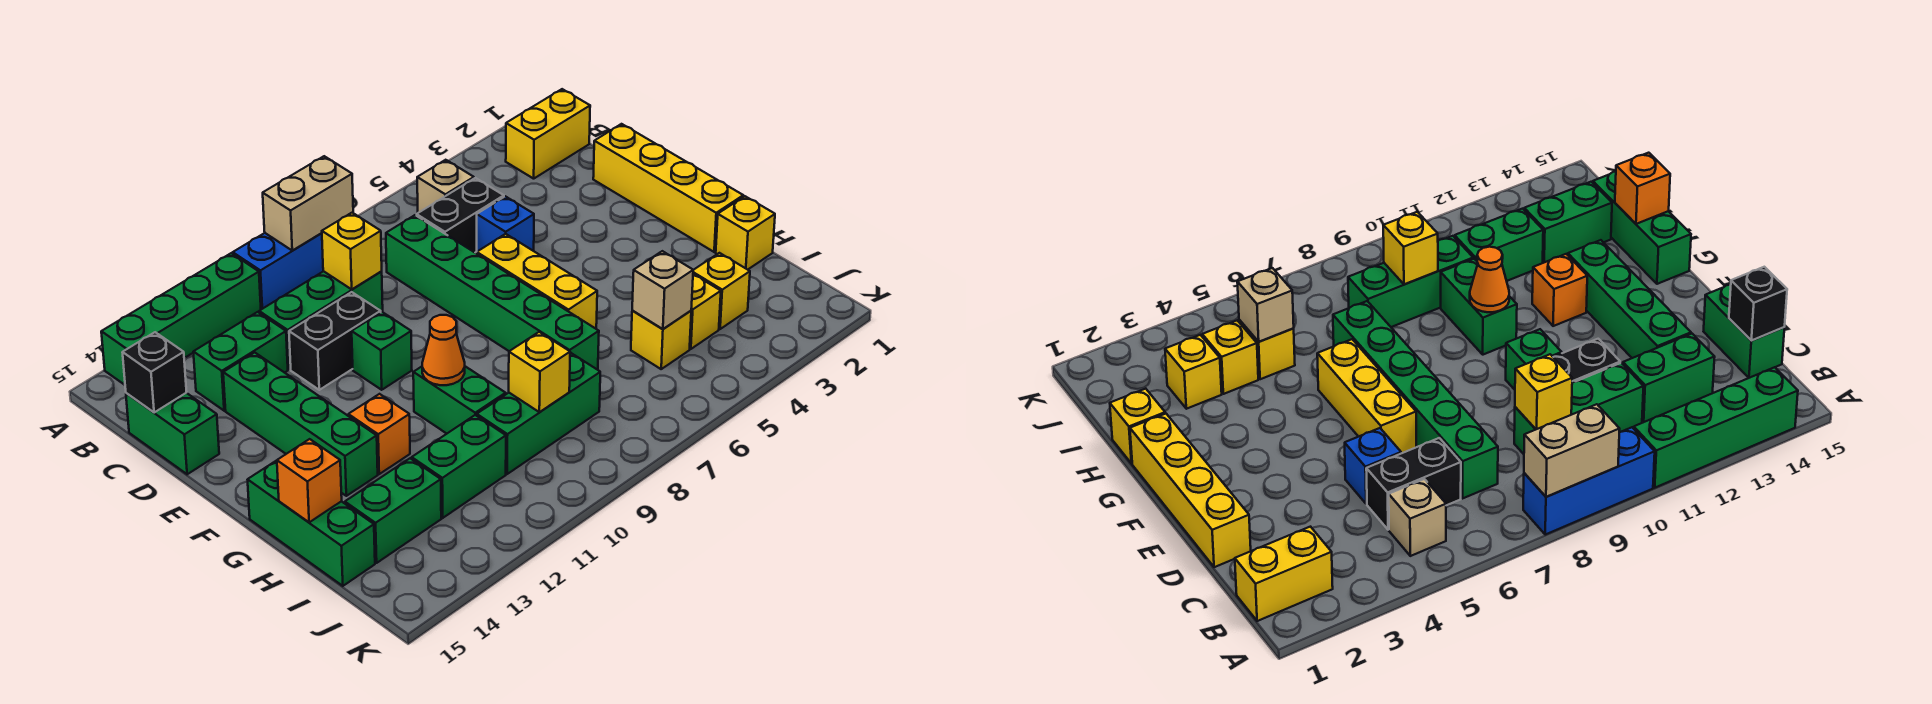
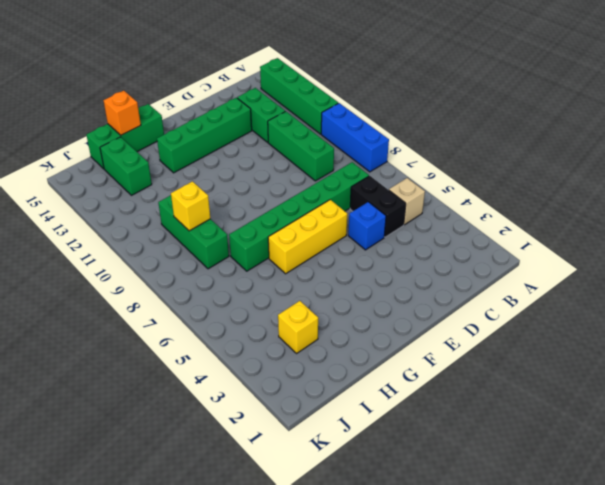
none -> yellow 1x2 brick [506,89,590,179]
none -> green 1x2 brick [126,393,219,474]
none -> yellow 1x4 brick [593,124,743,252]
none -> black 1x2 brick [289,292,381,390]

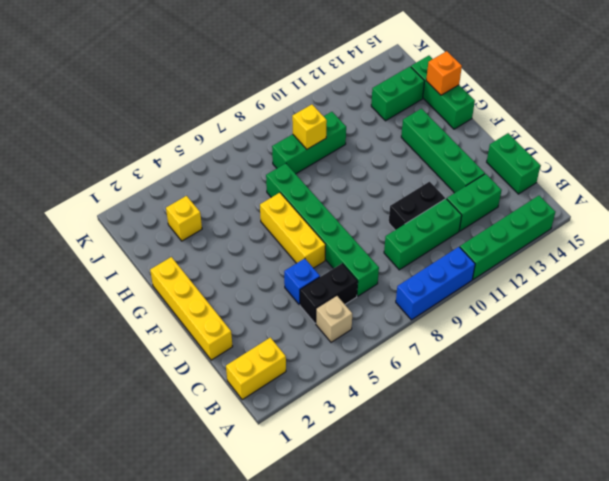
none -> green 1x1 brick [352,312,412,390]
none -> green 1x2 brick [413,366,506,434]
none -> orange 1x1 brick [348,394,410,474]
none -> yellow 1x1 brick [716,196,775,270]

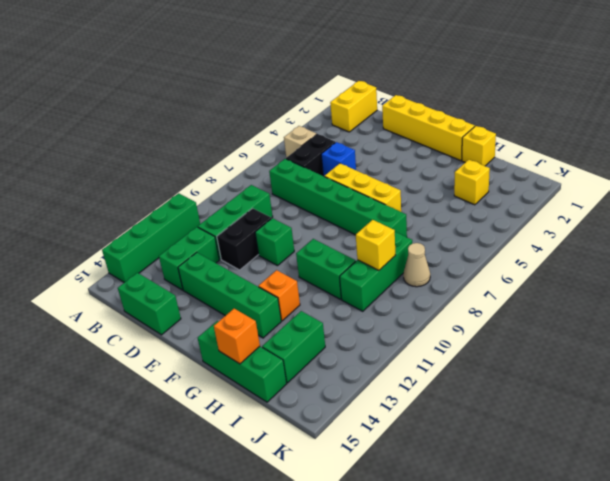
tan 1x1 cone [403,243,430,287] -> none
none -> blue 1x3 brick [233,233,323,309]
none -> yellow 1x1 brick [690,274,721,349]
none -> yellow 1x1 brick [631,311,691,369]
none -> green 1x2 brick [412,415,506,518]

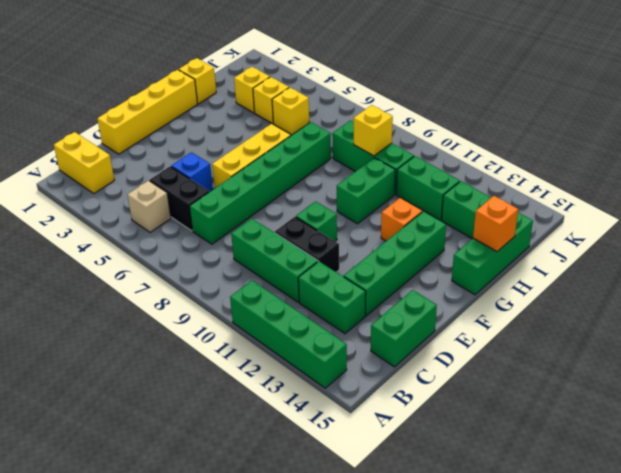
none -> blue 1x3 brick [233,233,323,309]
none -> tan 1x2 brick [263,156,353,250]
none -> yellow 1x1 brick [322,213,382,289]
none -> black 1x1 brick [122,332,187,413]

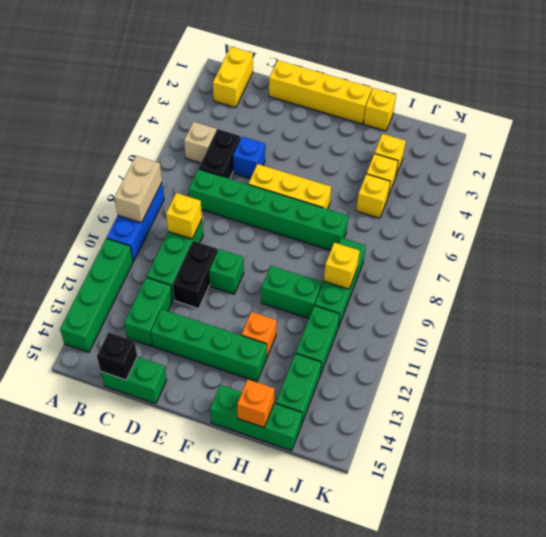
none -> orange 1x1 cone [422,315,465,385]
none -> tan 1x1 brick [632,251,693,329]

